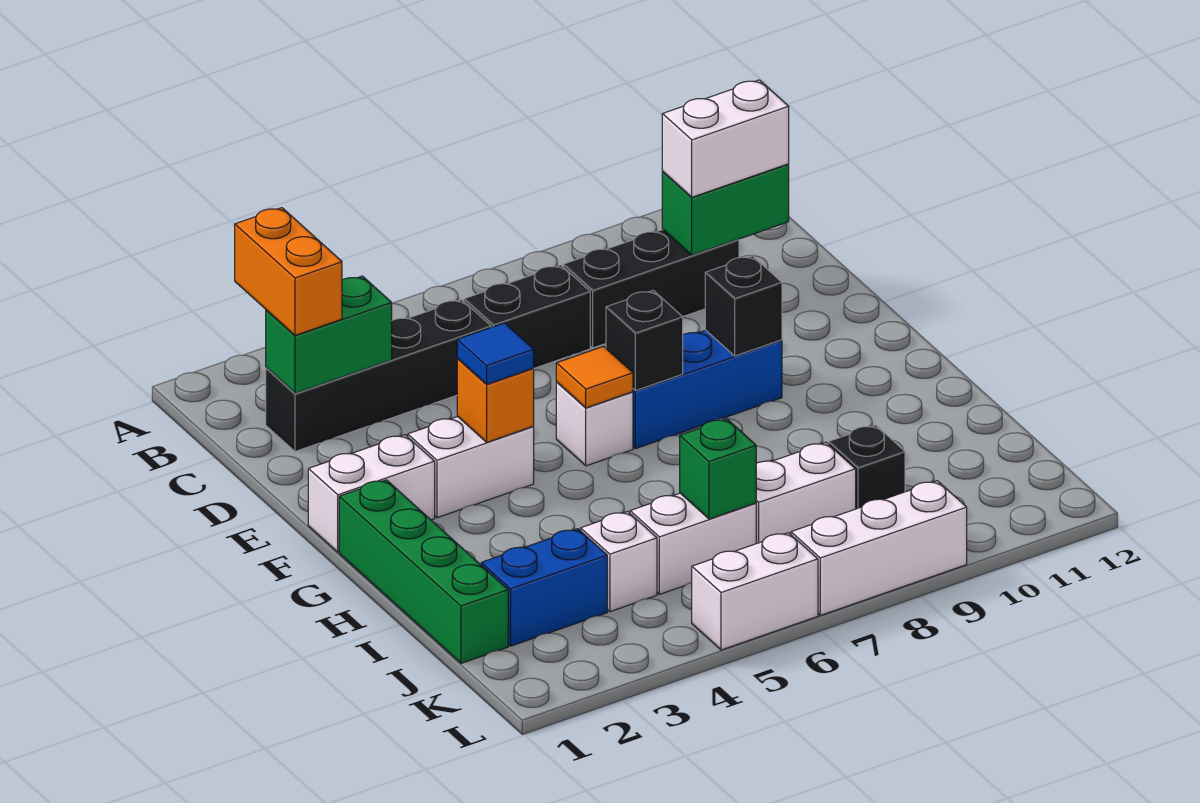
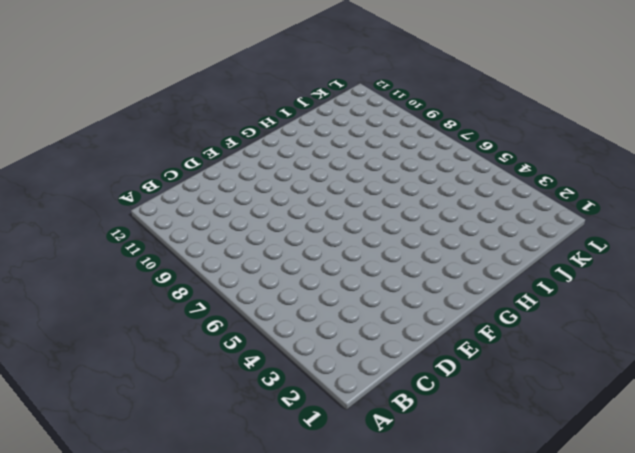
none -> black 1x4 brick [266,300,491,452]
none -> black 1x2 brick [464,265,590,368]
none -> black 1x3 brick [563,230,739,348]

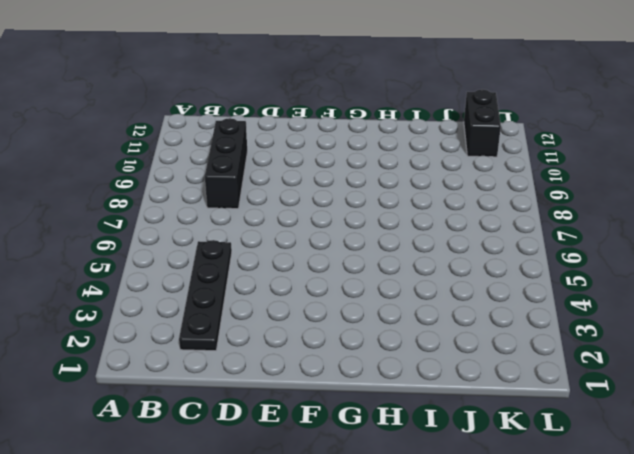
black 1x4 plate [179,240,232,351] -> black 1x4 brick [266,300,491,452]
black 1x2 brick [464,89,501,157] -> black 1x2 brick moved to [464,265,590,368]
none -> white 1x2 brick [308,435,435,552]
none -> white 1x2 brick [408,417,534,518]
none -> white 1x1 brick [556,382,633,466]

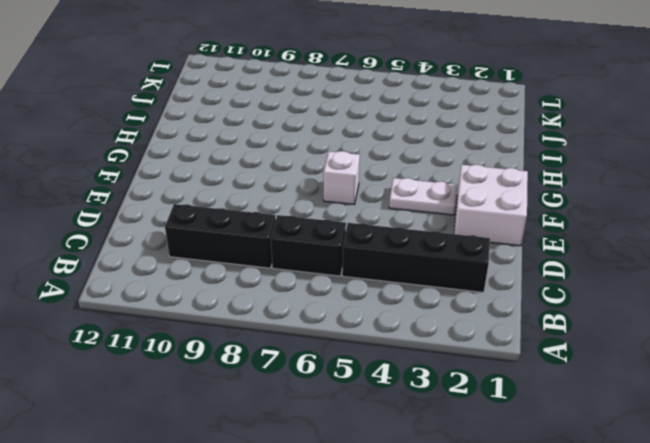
white 2x2 brick [454,165,528,246] -> white 1x2 brick [308,435,435,552]
white 1x2 plate [389,178,457,215] -> white 1x2 brick [408,417,534,518]
none -> blue 1x3 brick [633,330,782,449]
none -> green 1x4 brick [339,480,508,663]
none -> blue 1x2 brick [481,529,607,646]

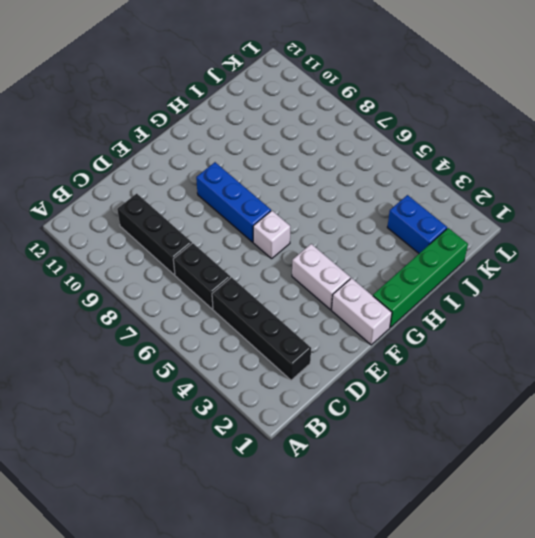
none -> white 1x1 brick [581,512,657,612]
none -> white 1x2 brick [630,493,756,594]
none -> white 1x2 brick [756,443,856,544]

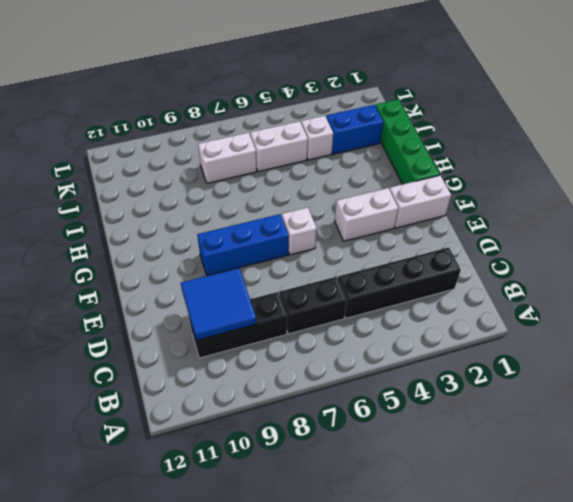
blue 2x2 tile [181,268,257,340] -> green 1x2 brick [662,164,789,255]
none -> black 1x1 brick [829,425,905,509]
none -> white 1x2 brick [692,533,818,650]
none -> white 1x3 brick [791,481,967,615]

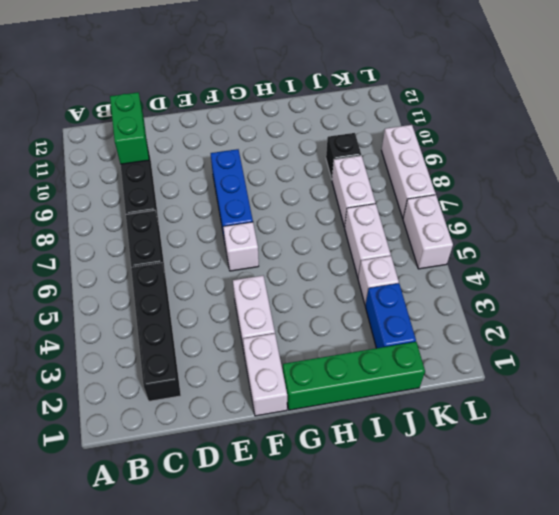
none -> green 1x2 brick [266,276,392,393]
none -> orange 1x1 brick [457,359,534,442]
none -> orange 1x1 tile [556,346,633,408]

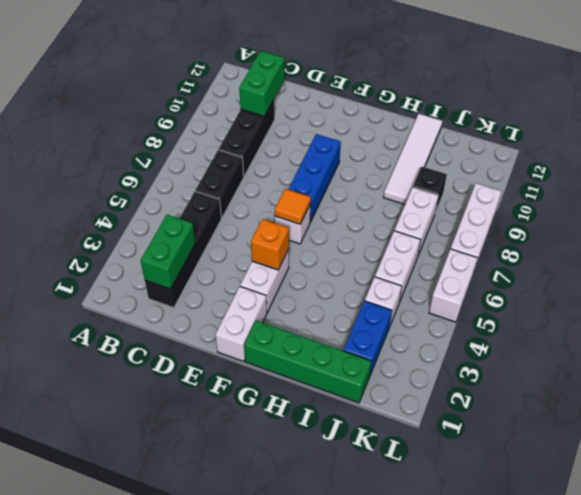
white 1x4 tile [384,114,442,204] -> none
none -> black 1x1 brick [606,291,683,391]
none -> black 1x1 brick [705,256,782,356]
none -> green 1x1 brick [680,419,756,519]

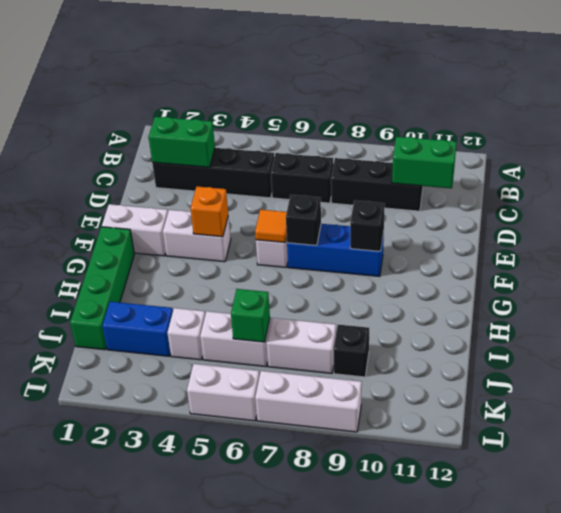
none -> orange 1x2 brick [235,208,342,335]
none -> white 1x2 brick [662,80,789,197]
none -> blue 1x1 tile [457,323,534,384]

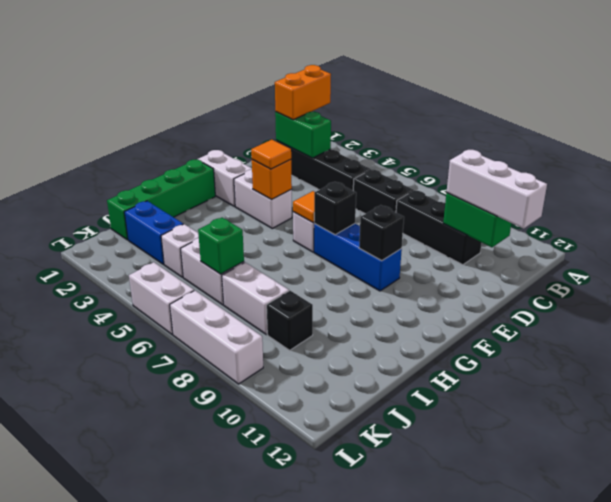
white 1x3 brick [447,150,547,229] -> white 1x2 brick [662,80,789,197]
orange 1x1 tile [251,140,291,169] -> blue 1x1 tile [457,323,534,384]

